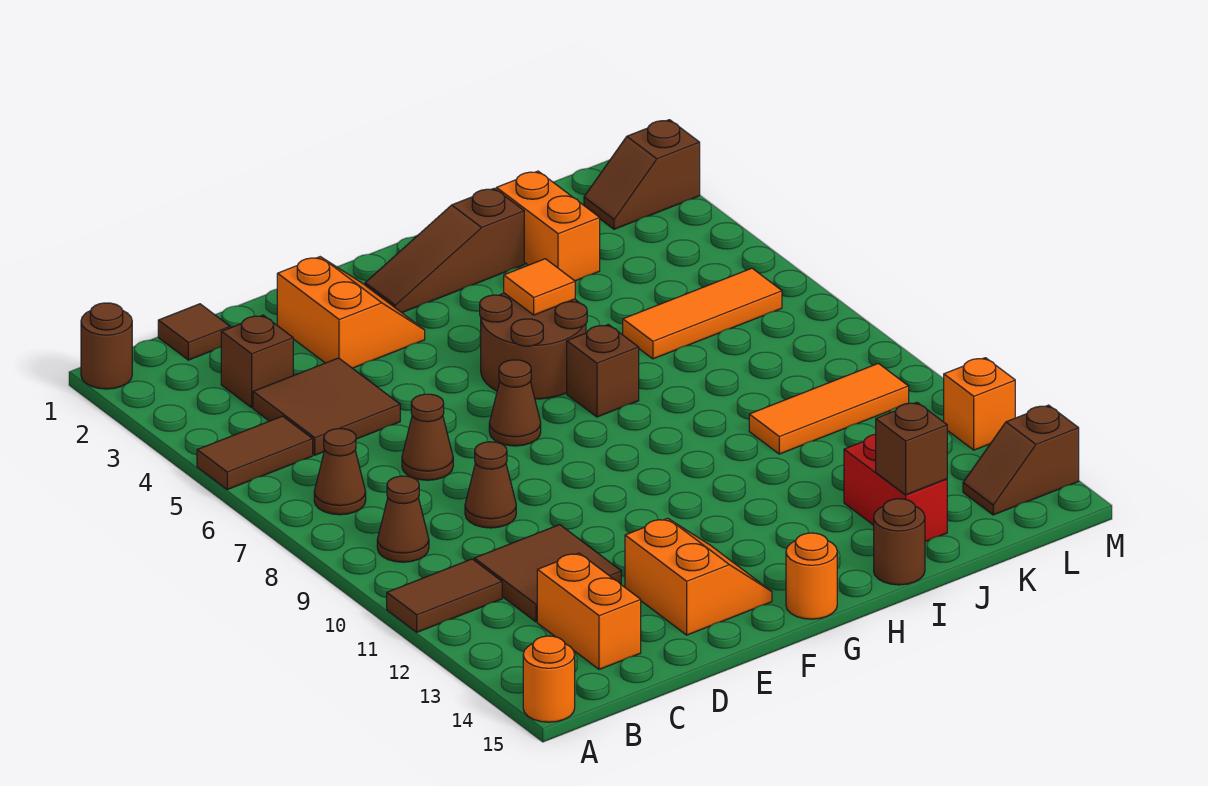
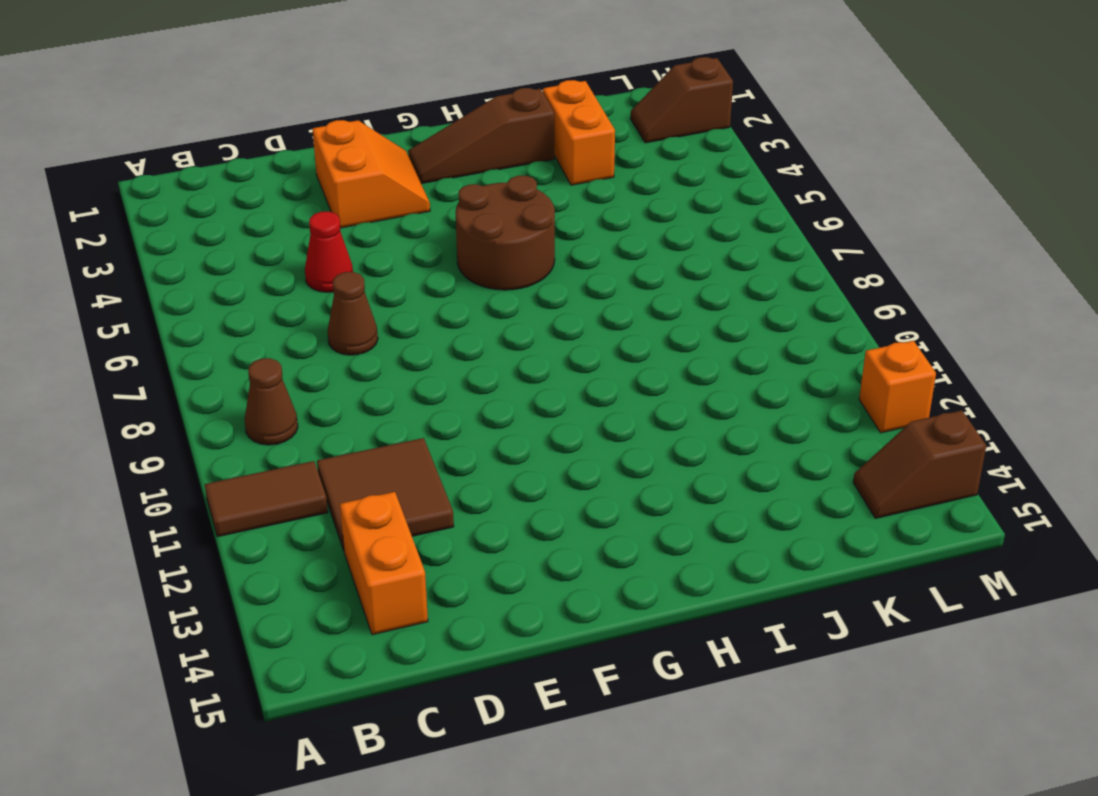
red 1x1 cone [305,211,353,292] -> brown 2x2 tile [253,358,400,455]
none -> brown 1x1 round brick [81,303,132,389]
none -> brown 1x2 tile [197,416,313,490]
none -> orange 1x1 round brick [523,636,575,722]
none -> brown 1x1 cone [314,429,366,515]

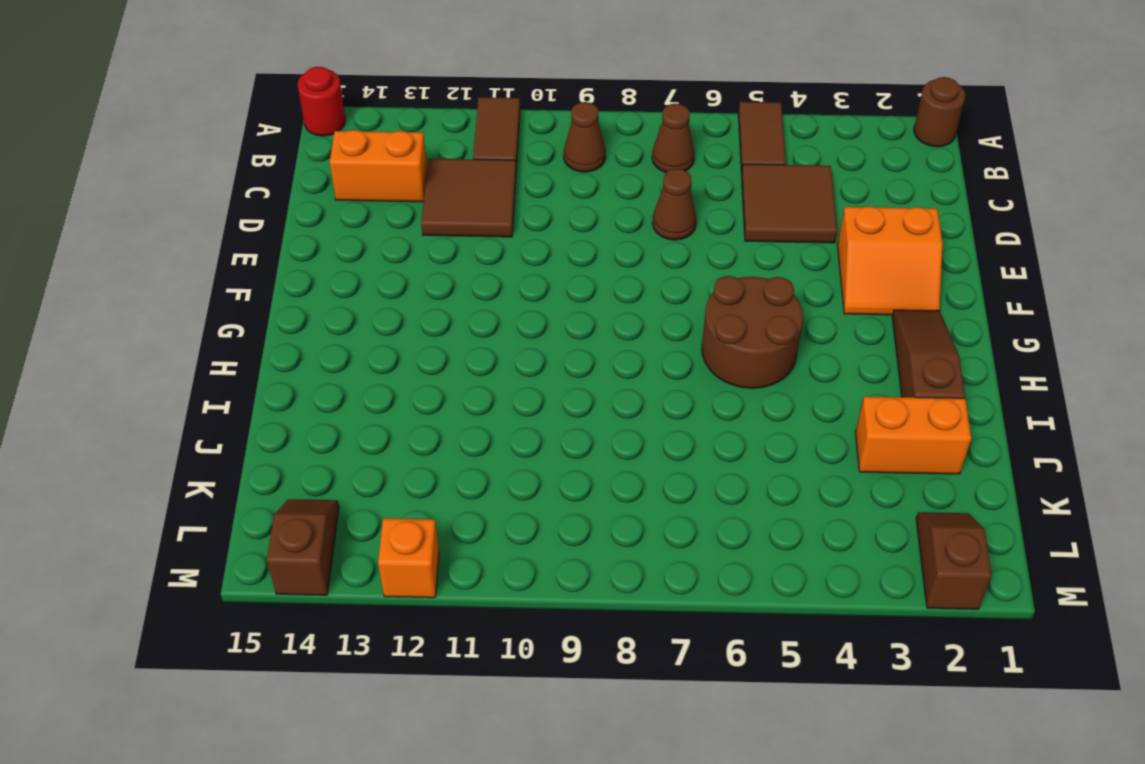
red 1x1 round brick [298,67,346,136] -> orange 1x1 round brick [523,636,575,722]
none -> brown 1x1 tile [158,304,230,360]
none -> brown 1x1 brick [221,315,293,408]
none -> brown 1x1 cone [465,442,516,528]
none -> orange 2x2 slope [625,518,772,635]

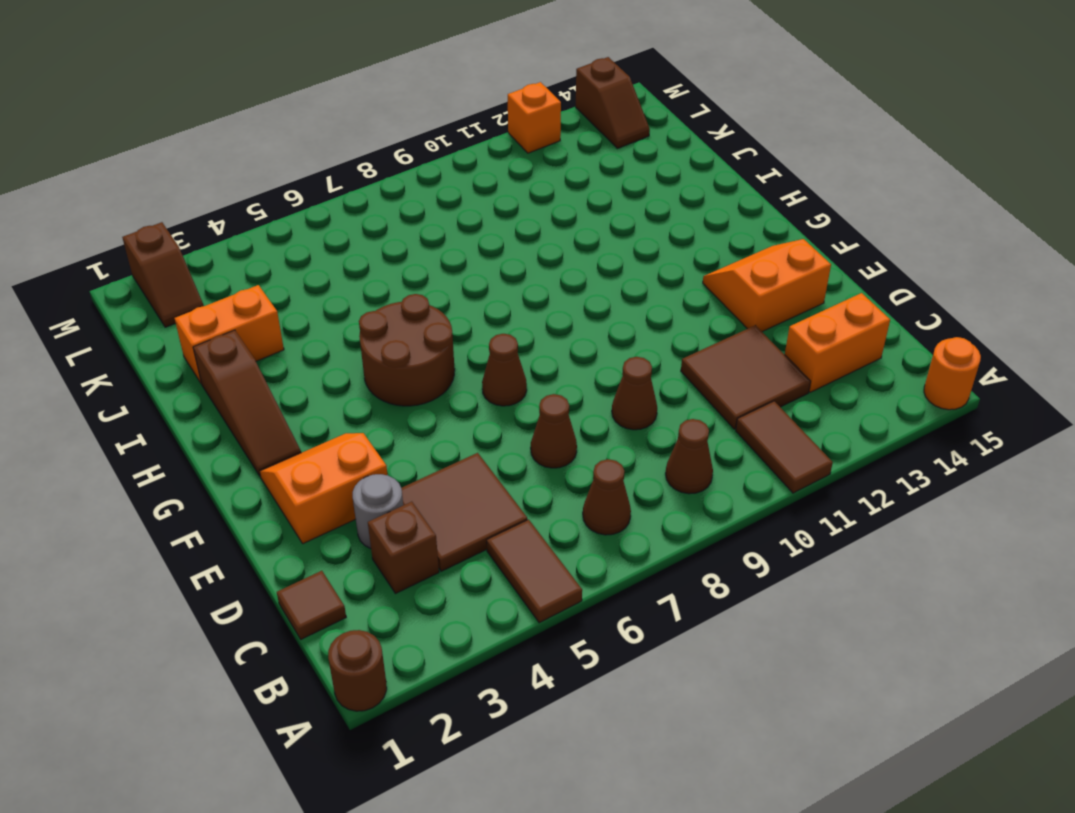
grey 1x1 round brick [353,474,403,549] -> none
none -> orange 1x1 round brick [786,533,837,619]
none -> brown 1x1 brick [567,324,639,417]
none -> brown 1x1 round brick [874,499,925,585]
none -> orange 1x3 tile [623,268,782,359]

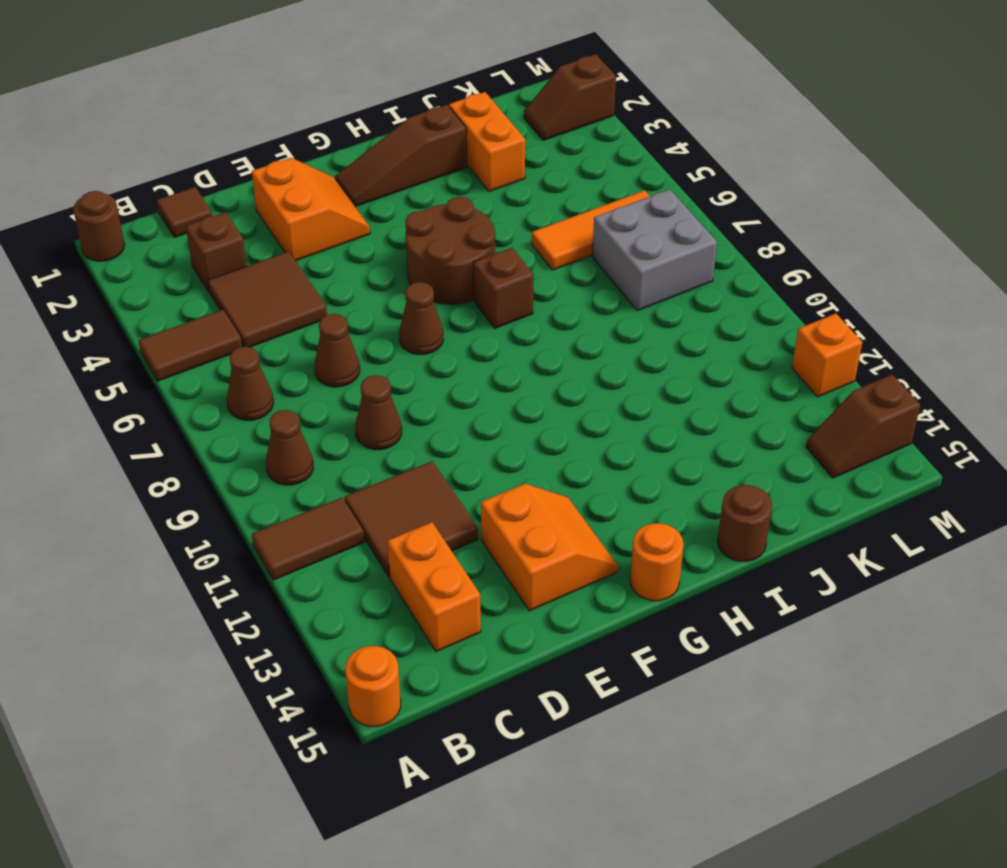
grey 2x2 brick [592,189,717,311] -> none
none -> orange 1x3 tile [749,363,909,454]
none -> red 1x2 brick [844,434,947,542]
none -> orange 1x1 tile [504,259,575,315]
none -> brown 1x1 brick [876,402,947,495]

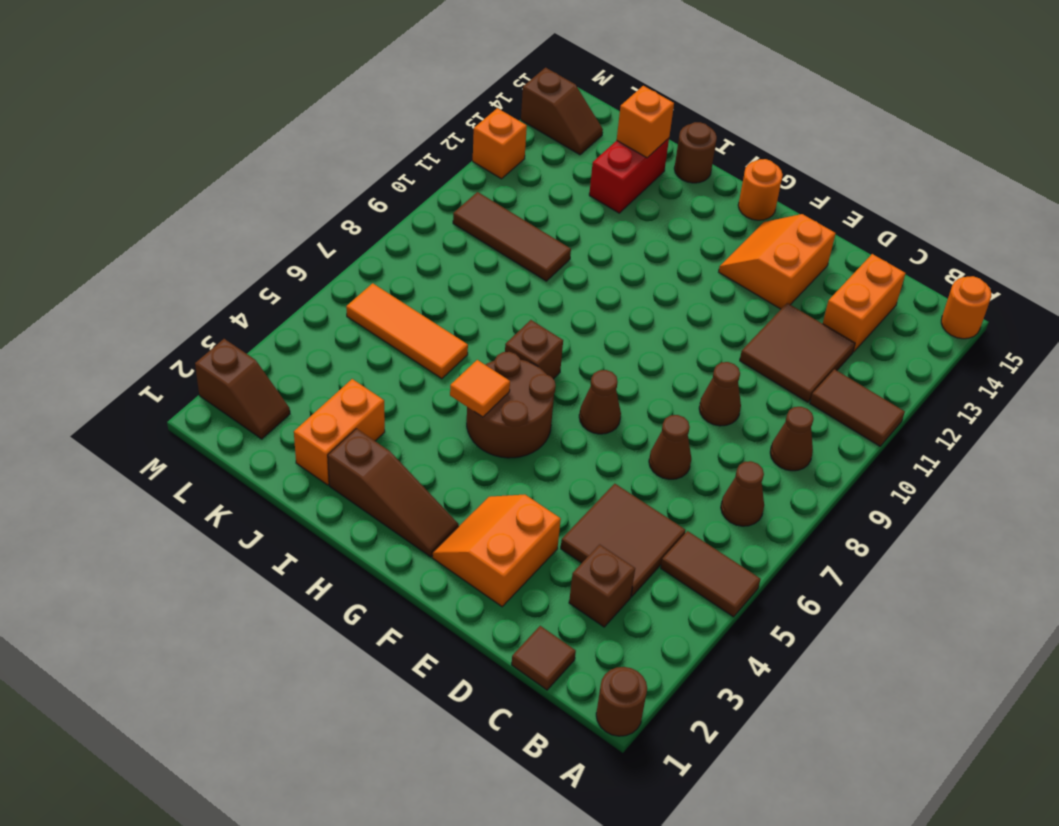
brown 1x3 tile [453,192,571,281] -> orange 1x3 tile [749,363,909,454]
orange 1x1 brick [617,86,674,158] -> brown 1x1 brick [876,402,947,495]

